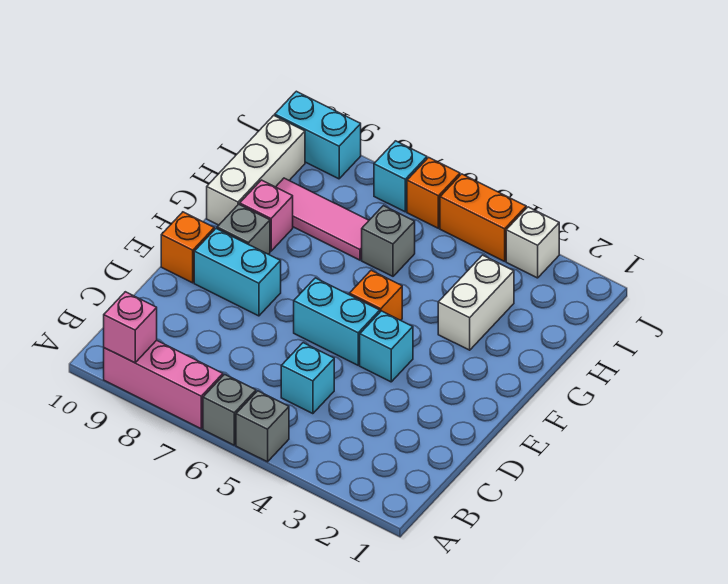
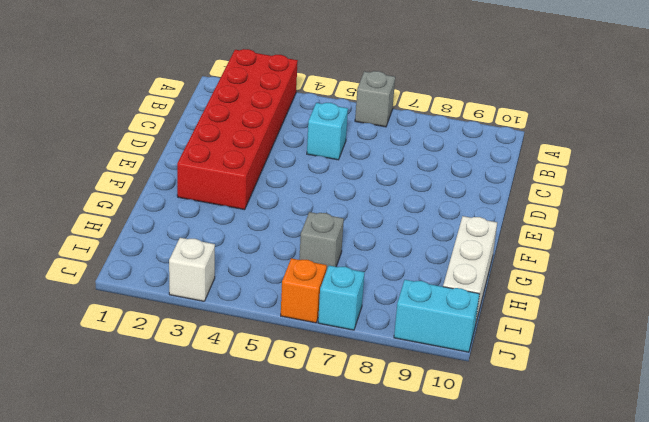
red 2x6 brick [177,49,298,210] -> none
none -> grey 1x1 brick [236,391,289,462]
none -> pink 1x3 brick [104,340,223,429]
none -> cyan 1x1 brick [360,311,413,382]

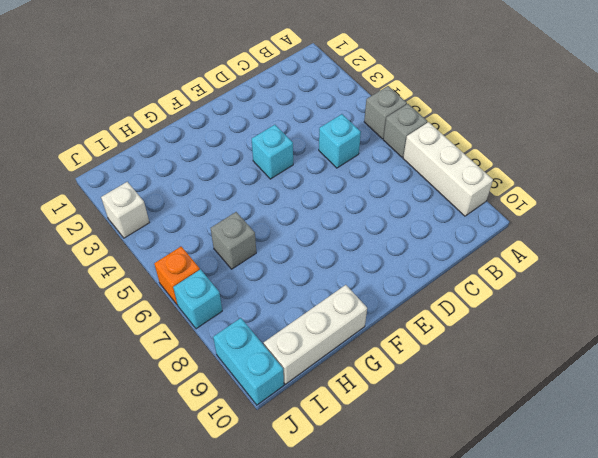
white 1x3 brick [403,122,493,216] -> pink 1x3 brick [104,340,223,429]
none -> cyan 1x2 brick [294,278,380,365]
none -> cyan 1x2 brick [194,229,281,316]
none -> orange 1x1 brick [161,212,214,283]

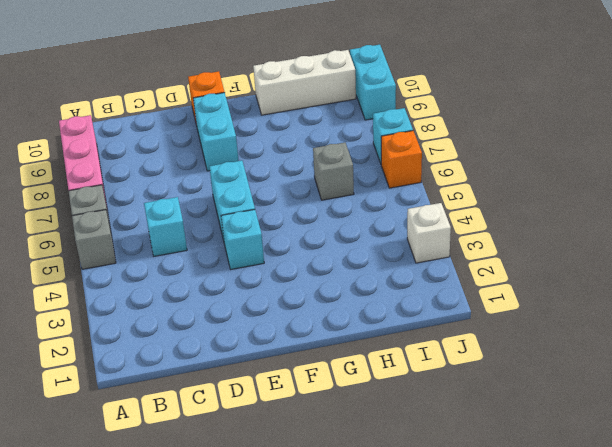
none -> orange 1x1 brick [349,270,402,320]
none -> grey 1x1 brick [217,204,270,254]
none -> white 1x2 brick [438,255,514,350]

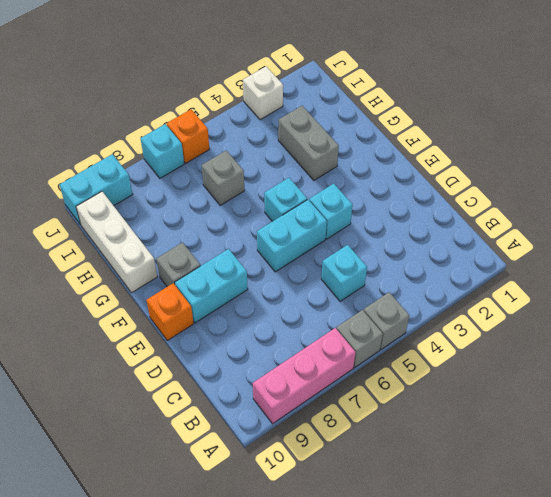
cyan 1x1 brick [264,178,307,221] -> orange 1x1 brick [349,270,402,320]
grey 1x2 brick [278,106,339,180] -> white 1x2 brick [438,255,514,350]
none -> pink 1x1 brick [240,180,293,251]
none -> pink 1x3 tile [276,178,369,260]
none -> orange 1x2 brick [440,174,526,261]

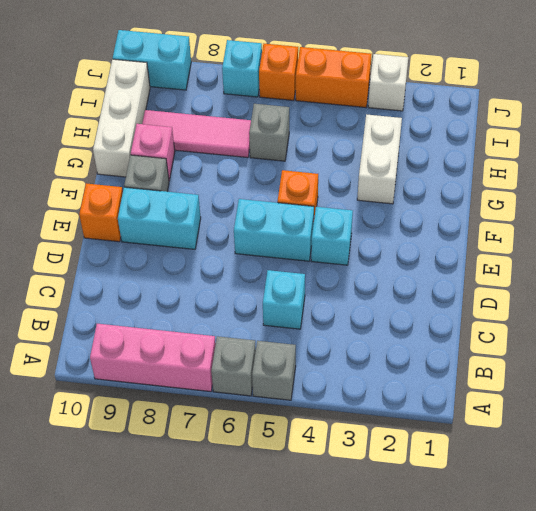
none -> pink 1x1 brick [104,292,157,363]

